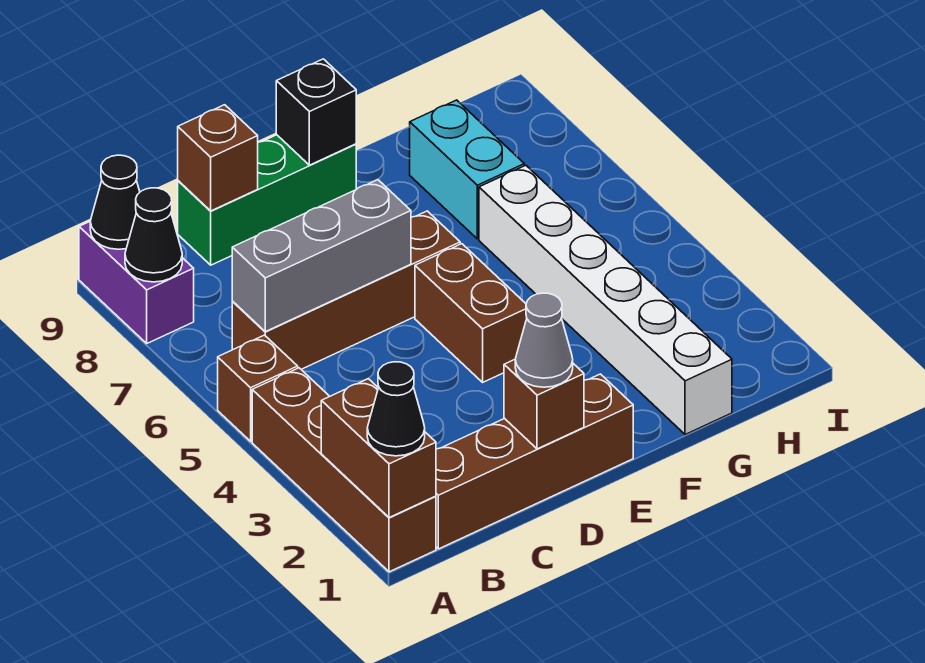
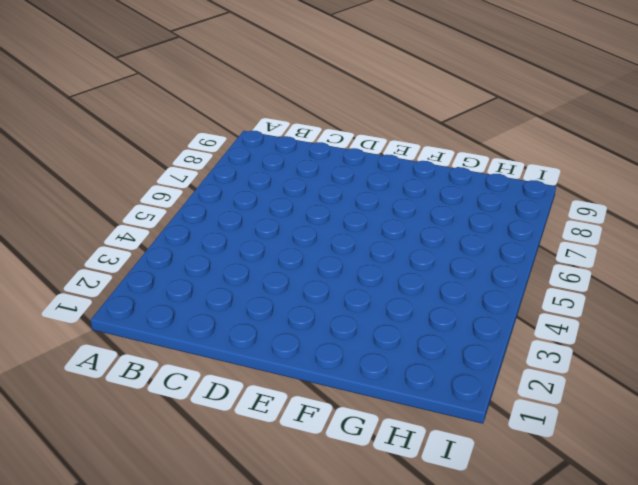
none -> brown 1x4 brick [252,368,436,572]
none -> brown 1x1 brick [218,335,298,441]
none -> purple 1x2 brick [79,222,194,343]

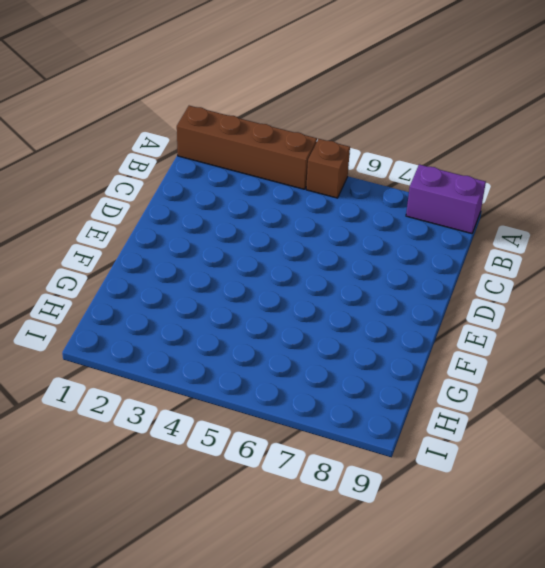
none -> brown 1x4 brick [436,374,633,549]
none -> brown 1x4 brick [232,211,460,369]
none -> green 1x3 brick [178,135,356,265]

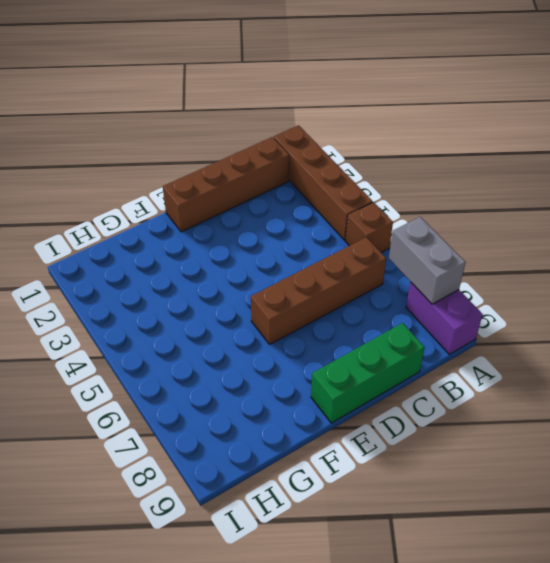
grey 1x2 brick [389,217,465,304] -> black 1x1 cone [125,188,182,282]
none -> brown 1x2 brick [415,244,527,382]
none -> white 1x6 brick [479,165,732,435]
none -> cyan 1x2 brick [410,100,524,239]

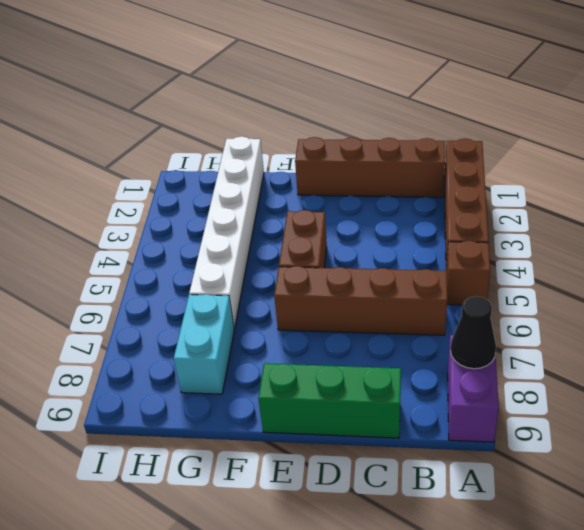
none -> brown 1x2 brick [321,379,436,518]
none -> black 1x1 cone [90,155,140,249]
none -> grey 1x3 brick [232,180,411,332]

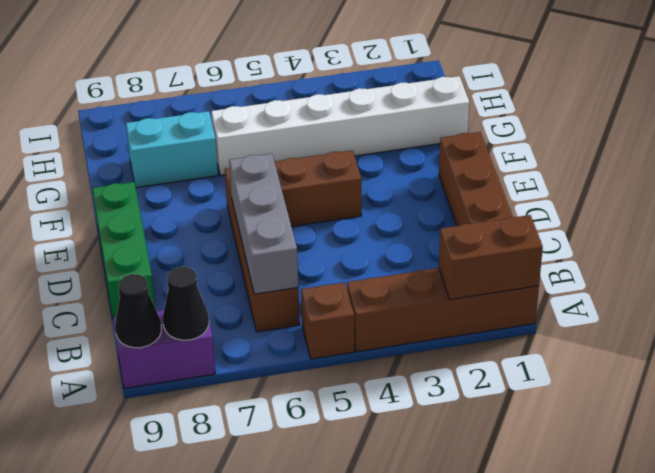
none -> brown 1x1 brick [178,105,258,211]
none -> brown 1x1 brick [504,360,584,449]
none -> black 1x1 brick [276,59,356,165]

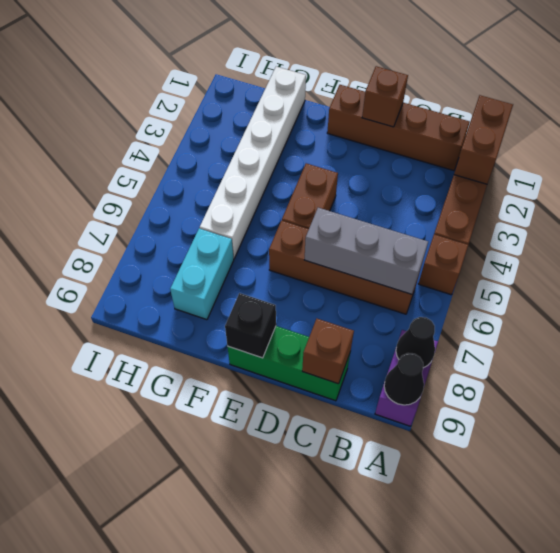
none -> black 1x1 cone [367,362,425,456]
none -> grey 1x1 cone [515,293,573,387]

